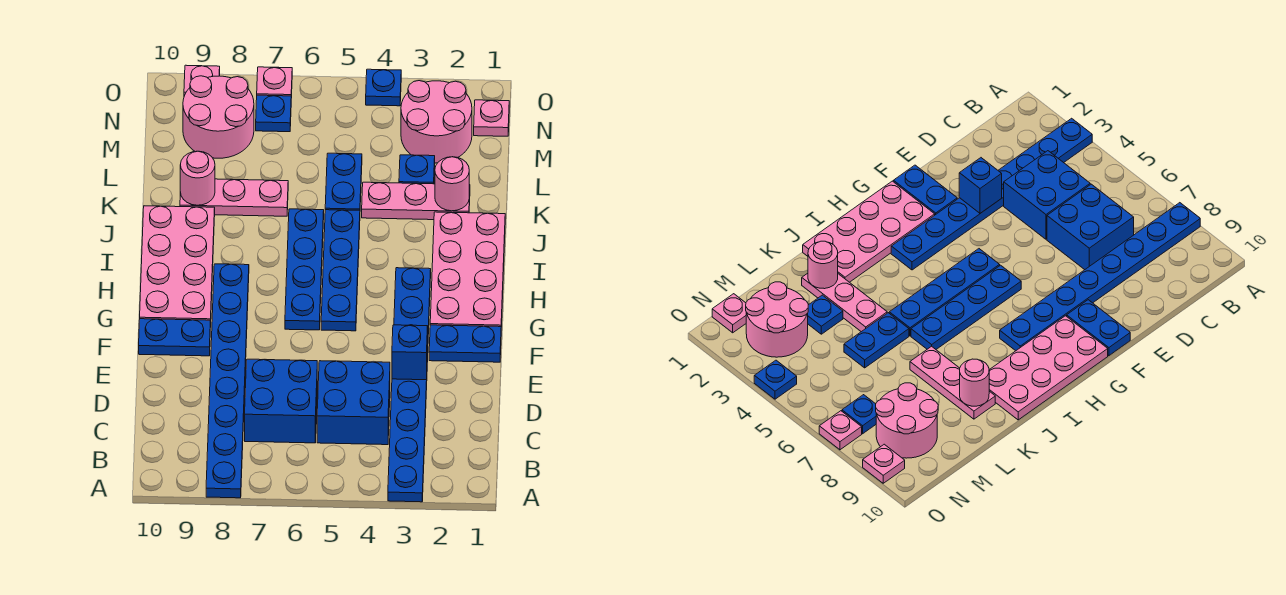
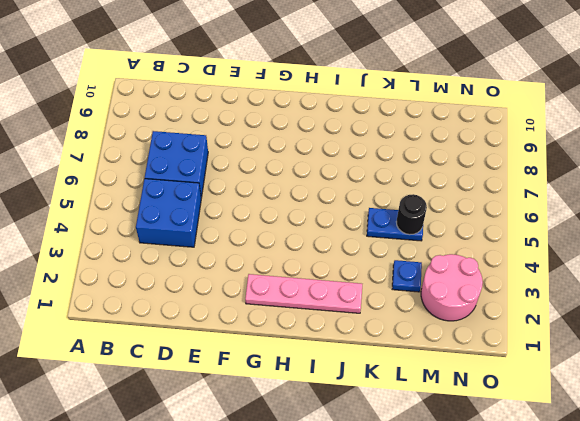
pink 1x4 plate [245,274,362,313] -> pink 2x4 plate [430,212,505,327]
black 1x1 round brick [396,194,427,235] -> none
none -> blue 1x8 plate [388,268,431,502]
none -> blue 1x8 plate [206,264,249,498]
none -> blue 1x2 plate [429,325,501,362]

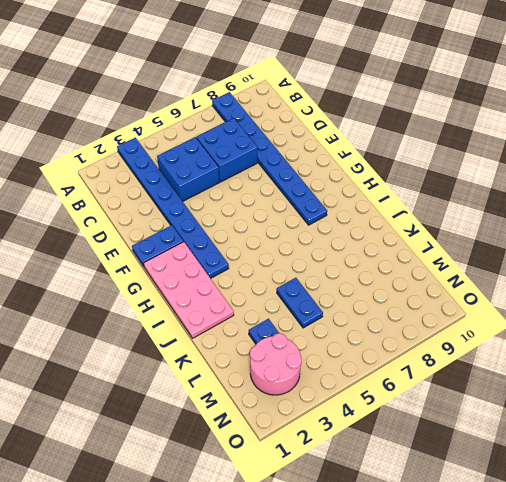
none -> blue 1x2 plate [139,319,210,356]
none -> blue 1x4 plate [321,210,360,331]
none -> blue 1x4 plate [285,209,324,330]

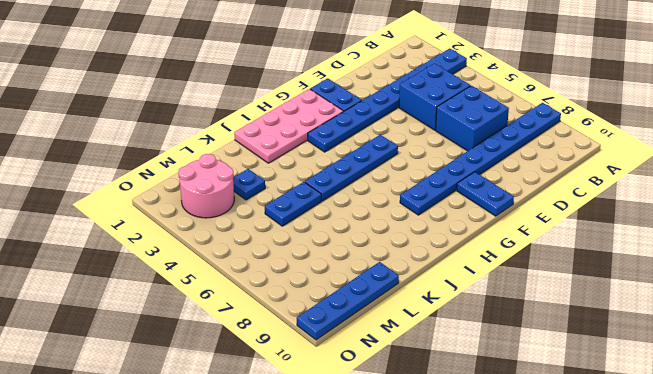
blue 1x4 plate [297,262,399,340] -> blue 1x4 plate moved to [285,209,324,330]
none -> pink 2x4 plate [140,206,215,327]
none -> pink 1x3 plate [362,182,470,220]
none -> pink 1x3 plate [180,179,288,216]

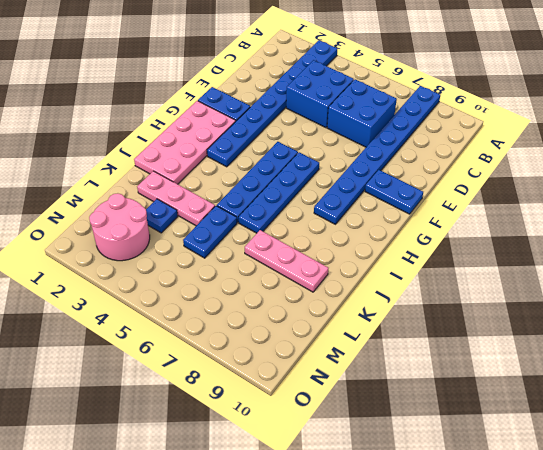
none -> pink 2x4 plate [140,206,215,327]
none -> pink 2x2 round brick [183,76,254,158]
none -> pink 1x1 plate [474,100,509,136]

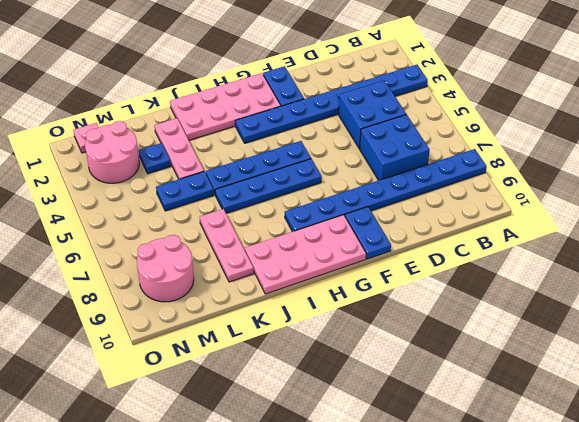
none -> blue 1x1 plate [256,95,291,132]
none -> blue 1x1 plate [366,69,401,106]
none -> pink 1x1 plate [257,67,292,98]

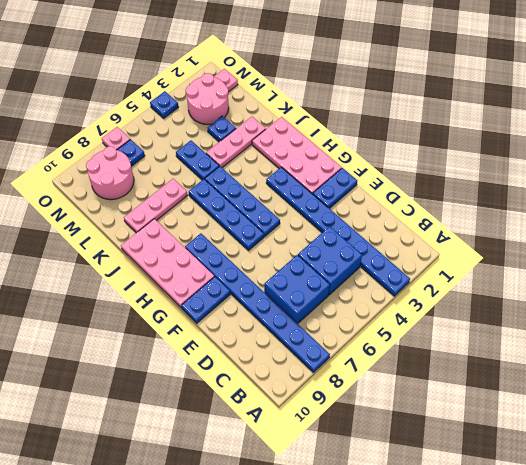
none -> pink 1x1 plate [184,65,220,96]
none -> blue 1x1 brick [392,325,428,380]
none -> pink 1x1 round brick [435,157,470,211]

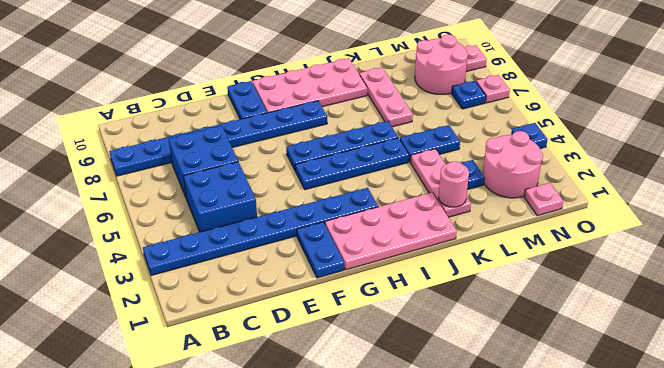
none -> blue 1x1 brick [392,325,428,380]
none -> pink 1x1 round brick [180,151,215,205]

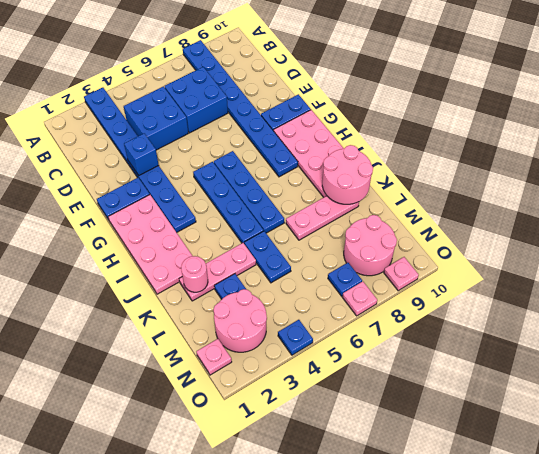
pink 2x2 round brick [322,145,373,204] -> pink 1x1 round brick [180,151,215,205]

